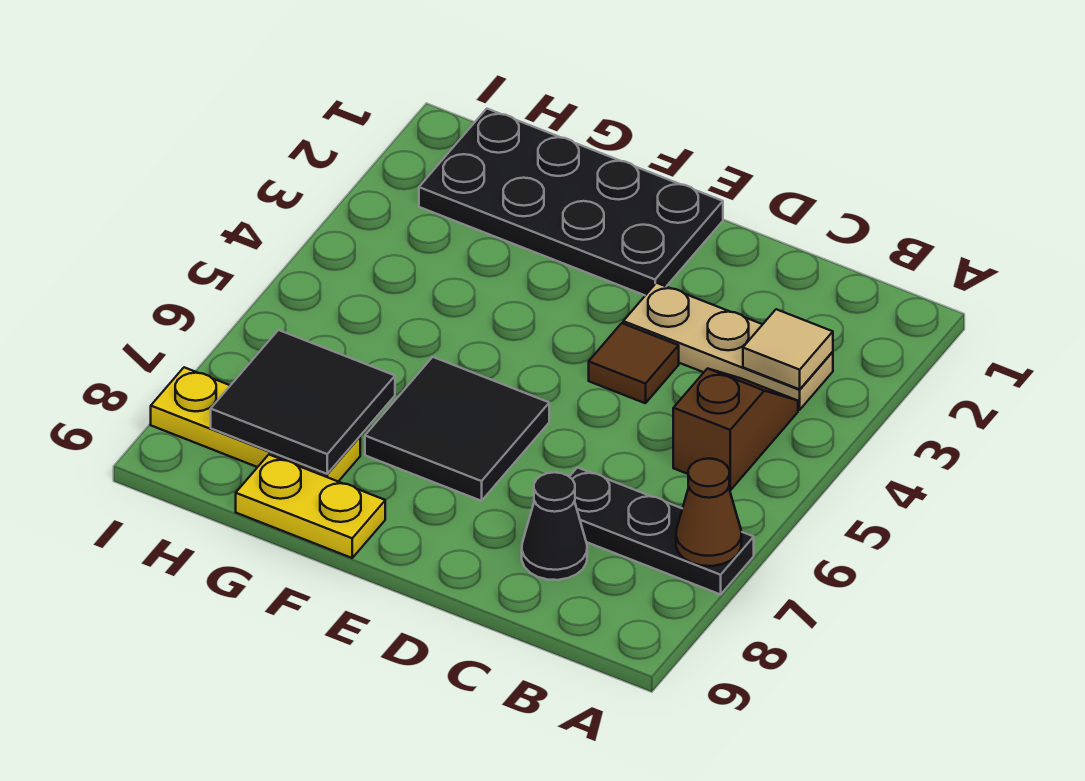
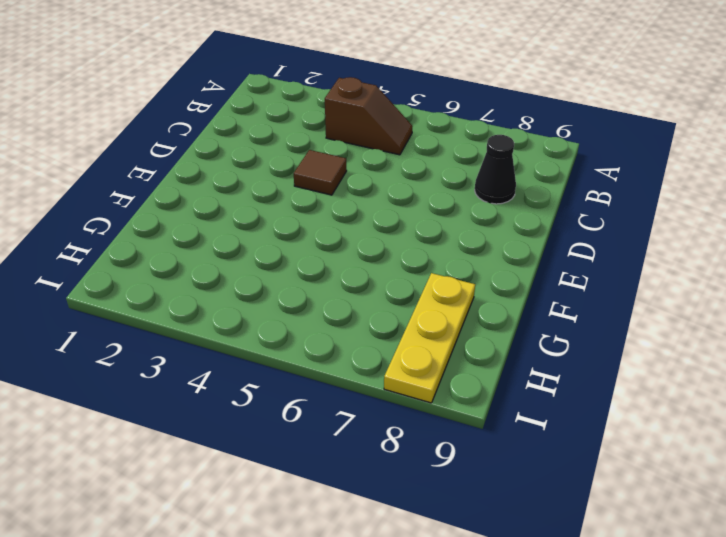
brown 1x2 slope [325,77,412,155] -> brown 1x2 slope turned to [673,369,798,490]
none -> black 1x3 plate [569,468,754,594]
none -> tan 1x3 plate [623,283,833,410]
none -> black 2x4 plate [419,109,723,295]

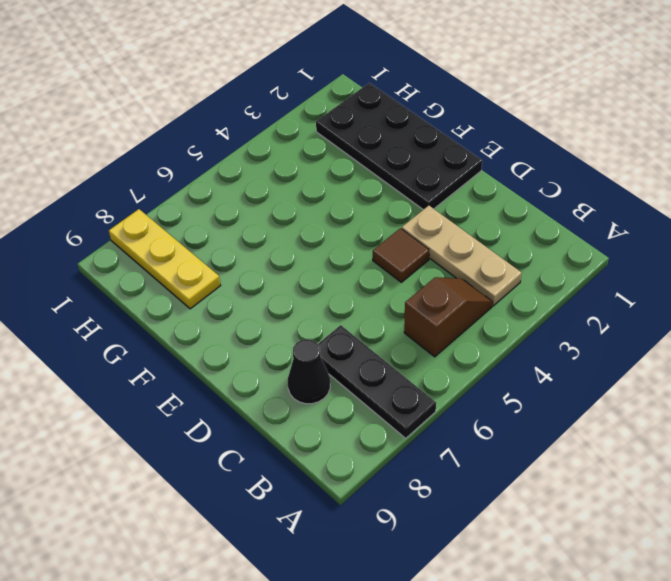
none -> black 2x2 tile [365,357,549,501]
none -> yellow 1x2 plate [236,455,385,558]
none -> brown 1x1 cone [676,459,742,566]

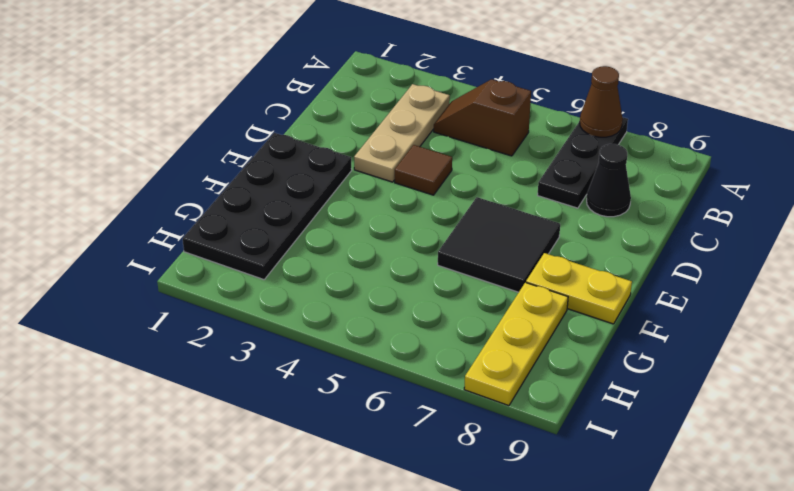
yellow 1x2 plate [526,253,632,324] -> yellow 1x2 plate turned to [236,455,385,558]
none -> tan 1x1 tile [743,309,833,389]
none -> black 2x2 tile [211,330,395,474]

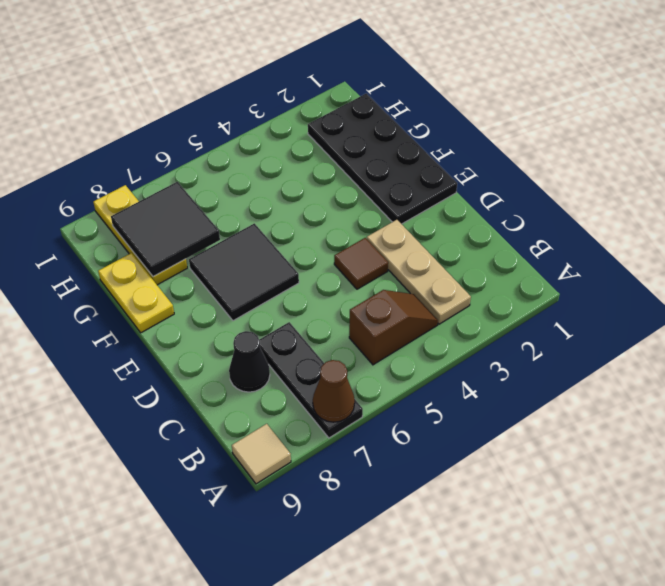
tan 1x1 tile [232,424,291,484] -> tan 1x1 tile moved to [743,309,833,389]

